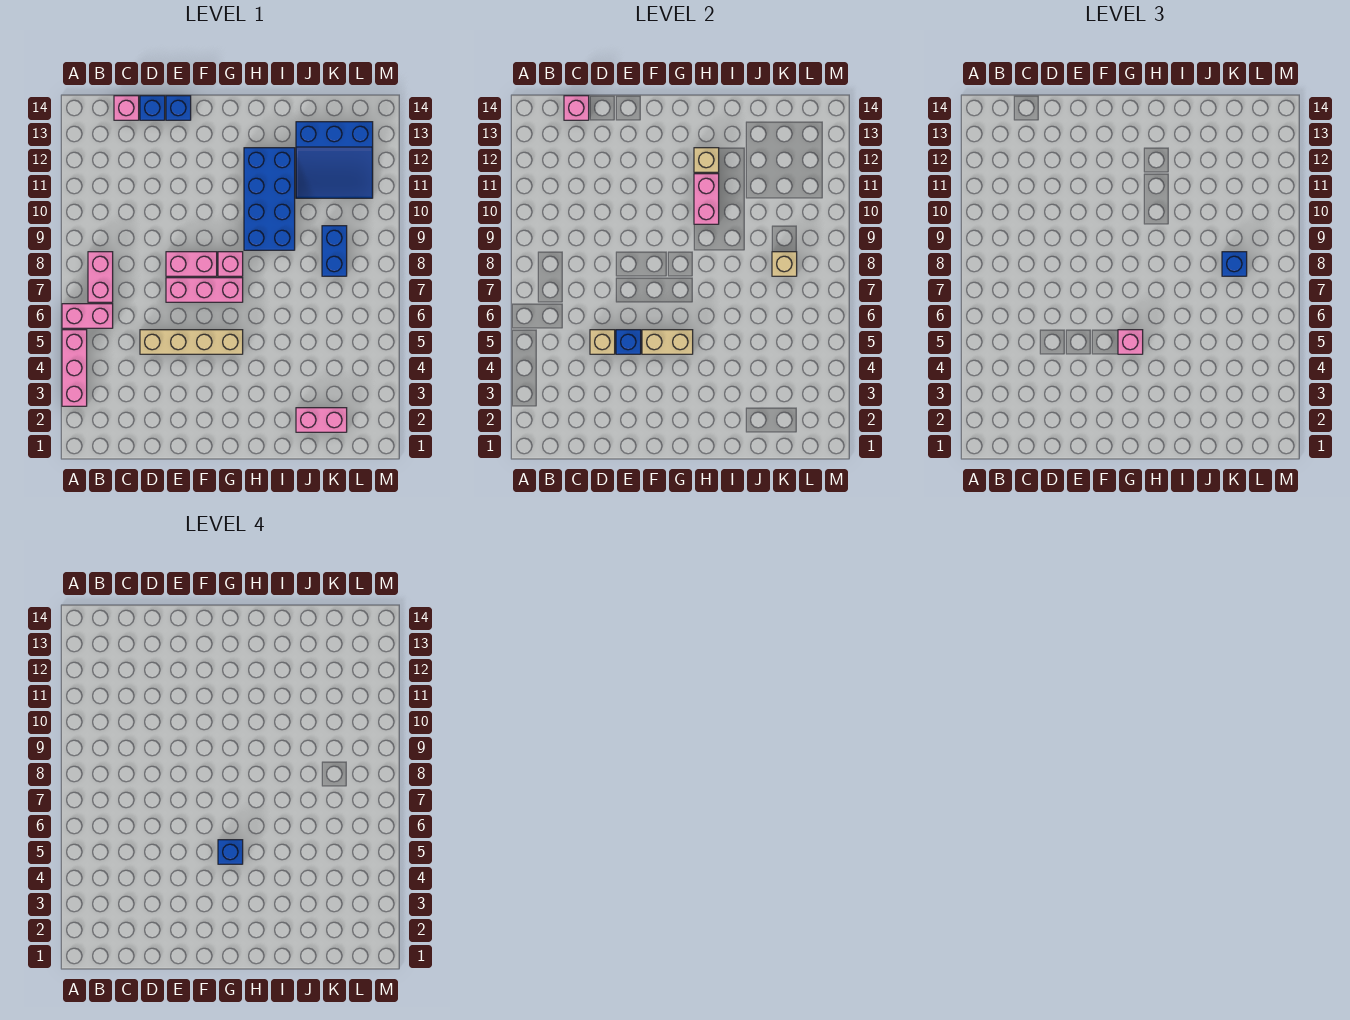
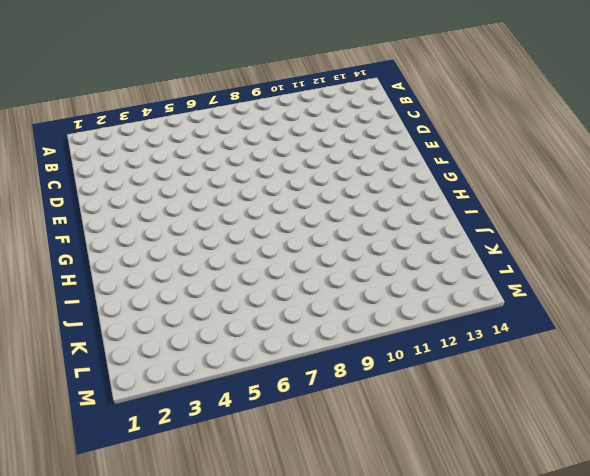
none -> pink 1x3 brick [62,330,87,406]
none -> pink 1x2 brick [62,304,113,328]
none -> pink 1x2 brick [88,252,113,302]

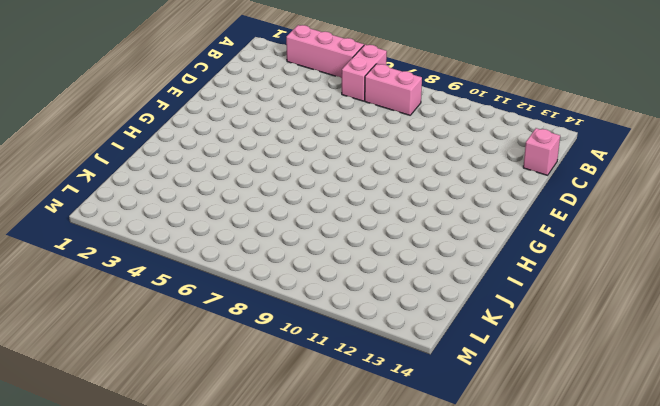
none -> tan 1x4 brick [140,330,243,354]
none -> blue 1x1 brick [140,96,165,120]
none -> pink 1x3 brick [166,278,243,302]

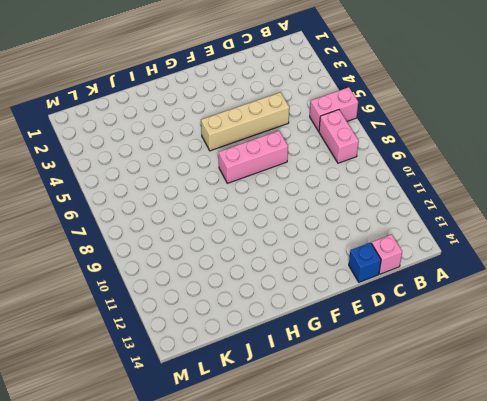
none -> pink 1x3 brick [62,330,87,406]
none -> pink 1x2 brick [166,252,217,276]
none -> blue 1x1 brick [166,96,191,120]

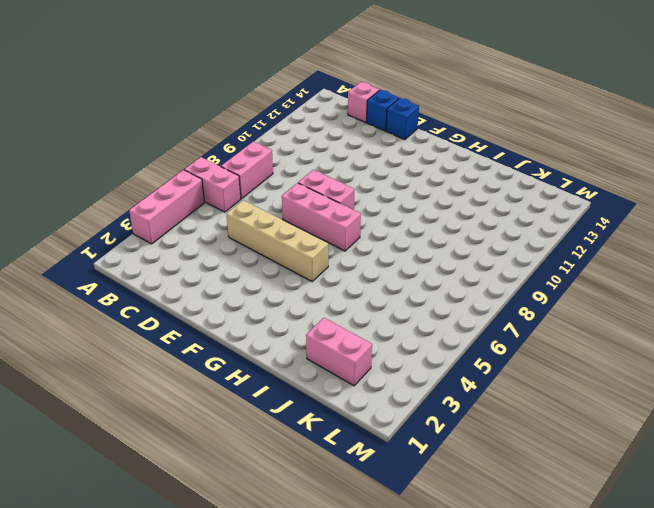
none -> pink 1x1 brick [218,252,243,276]
none -> blue 2x4 brick [244,148,295,250]
none -> blue 3x3 slope [296,122,373,198]

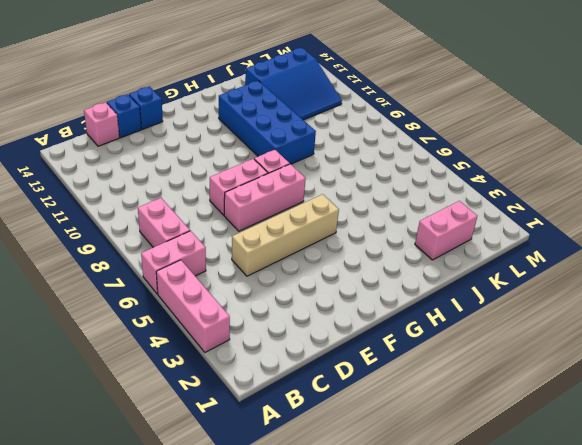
none -> blue 1x2 brick [322,226,347,276]
none -> pink 1x1 brick [564,96,589,120]
none -> tan 1x1 brick [590,330,615,354]

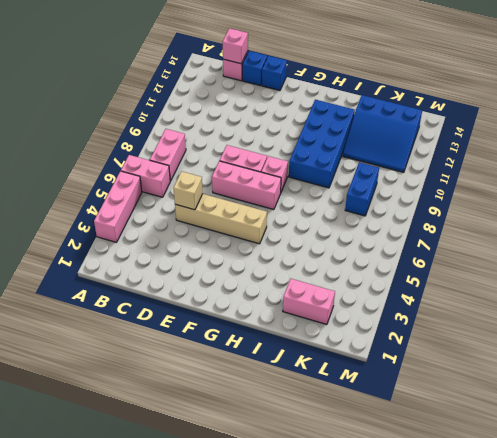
none -> blue 1x1 brick [616,330,641,354]
none -> tan 1x2 brick [642,330,693,354]
none -> pink 1x2 brick [694,174,719,224]

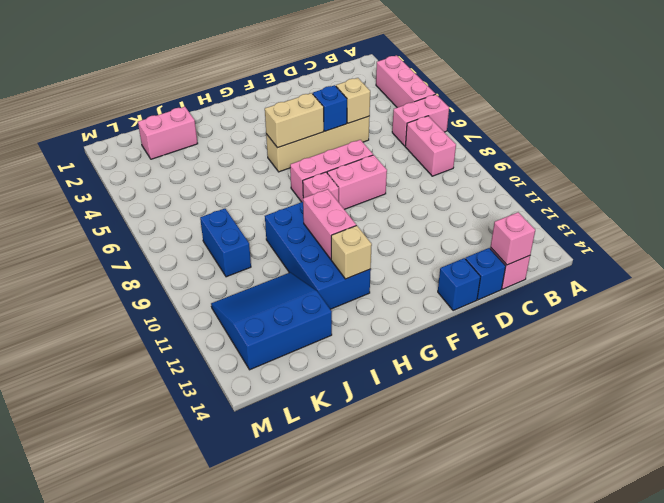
none -> tan 1x1 brick [772,252,797,276]
none -> pink 1x1 brick [1118,330,1143,354]
none -> blue 1x1 brick [1222,252,1247,276]

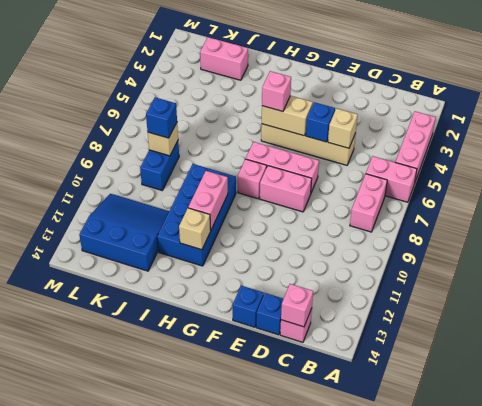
none -> blue 1x1 brick [218,840,243,864]

